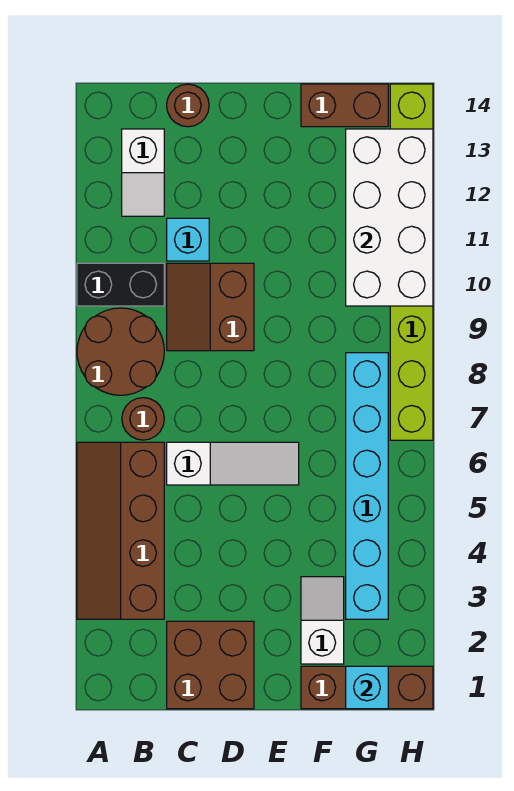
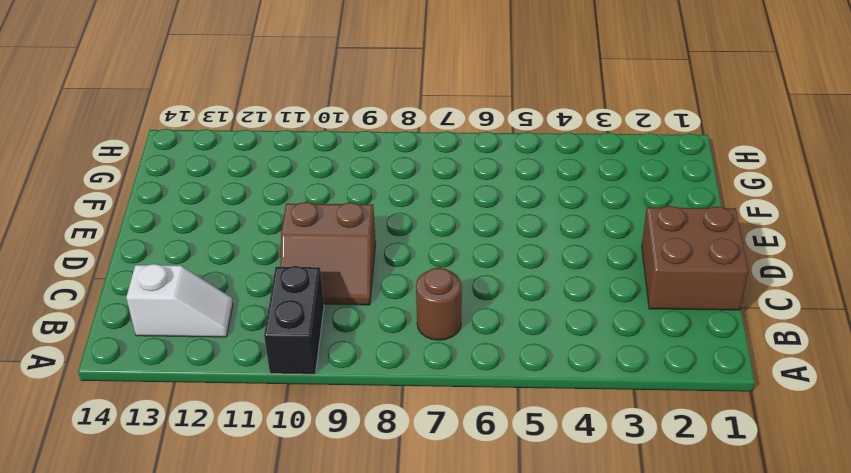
none -> brown 2x4 slope [77,442,164,619]
none -> brown 2x2 round brick [77,308,164,395]
none -> white 1x3 slope [167,442,299,485]

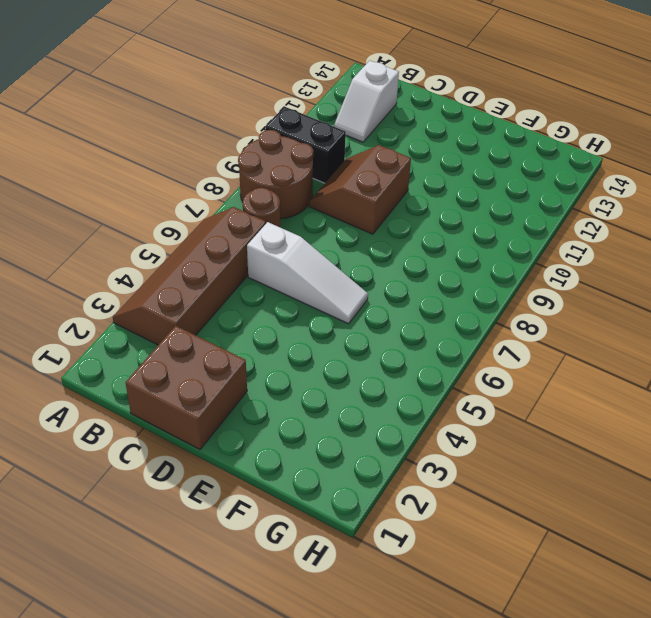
none -> cyan 1x1 brick [167,218,209,261]
none -> brown 1x1 round brick [167,84,209,127]
none -> brown 1x3 brick [301,666,433,709]

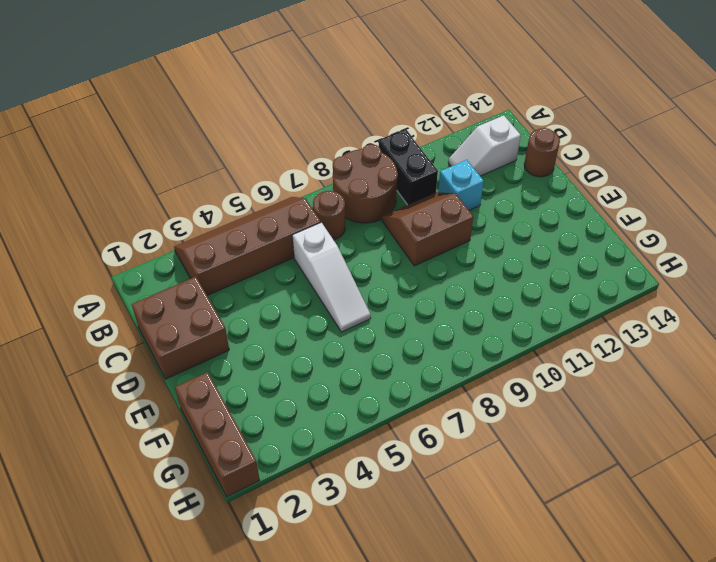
none -> white 1x2 slope [301,577,344,664]
none -> brown 1x2 brick [301,84,388,127]
none -> cyan 1x6 brick [346,353,388,619]

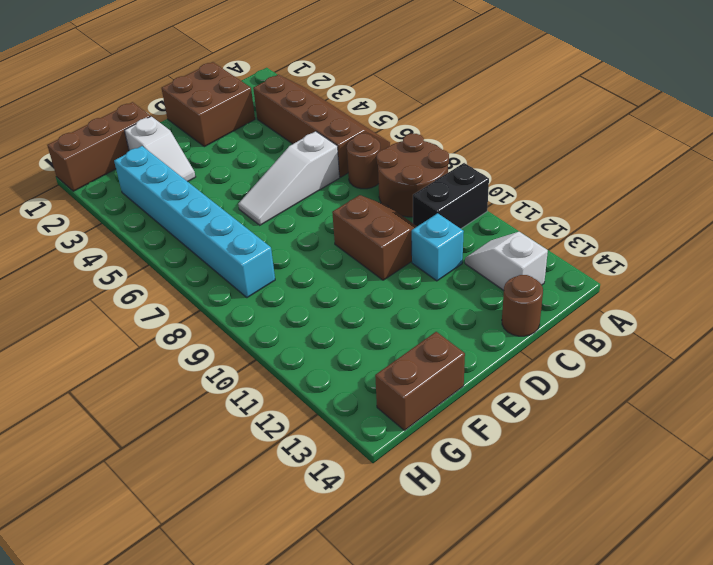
none -> lime 1x8 brick [390,84,433,440]
none -> cyan 1x1 brick [346,666,388,709]
none -> white 2x4 brick [346,129,433,306]

